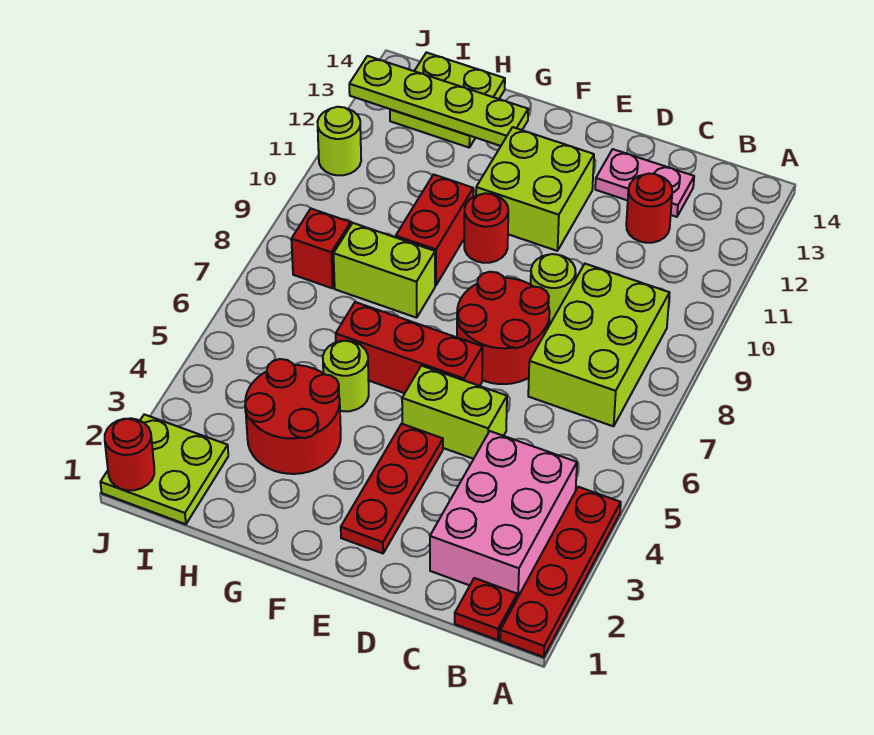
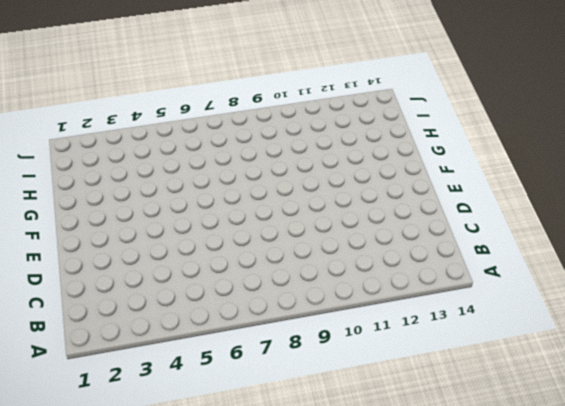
none -> red 1x4 plate [500,487,621,657]
none -> red 1x1 plate [455,578,517,640]
none -> pink 2x3 brick [430,431,577,598]

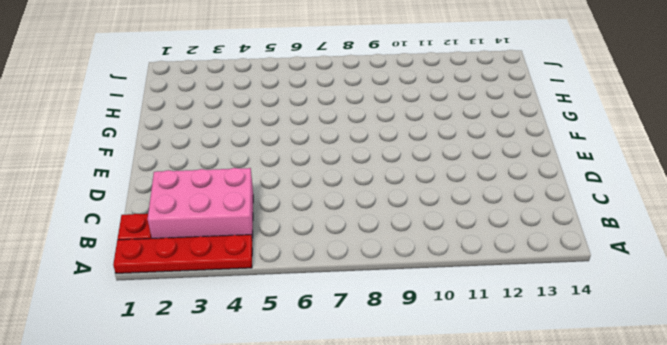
none -> lime 2x3 brick [528,264,669,426]
none -> red 1x1 round brick [626,174,672,243]
none -> pink 1x2 plate [595,149,694,217]

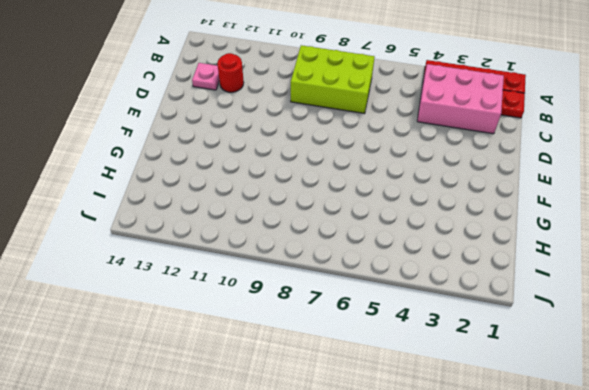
pink 1x1 plate [192,63,219,90] -> pink 1x2 plate [595,149,694,217]
none -> lime 1x2 brick [402,366,507,459]
none -> red 2x2 round brick [457,272,550,384]
none -> lime 1x1 round brick [531,254,576,324]

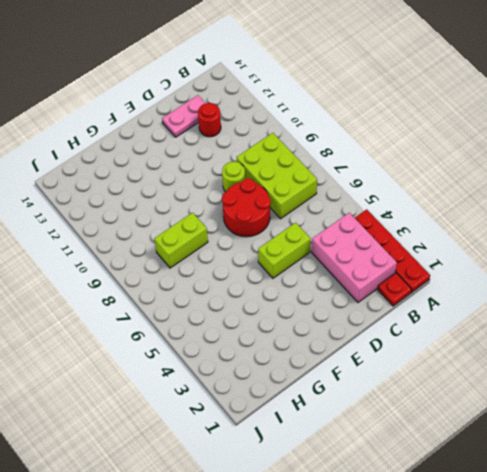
none -> red 1x3 plate [341,424,443,553]
none -> red 1x3 brick [336,302,483,393]
none -> lime 2x2 brick [476,127,594,251]

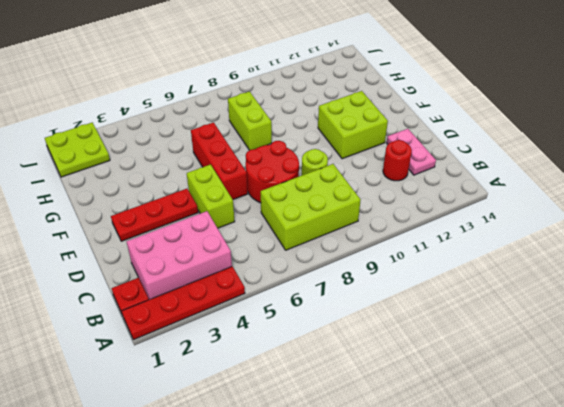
none -> red 1x1 round brick [464,193,508,263]
none -> red 2x2 round brick [245,359,341,474]
none -> lime 1x1 round brick [323,341,369,411]

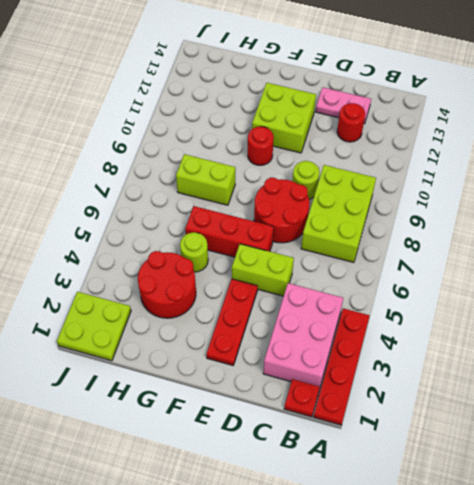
none -> red 1x2 brick [396,175,473,285]
none -> lime 2x2 plate [390,52,505,147]
none -> red 1x1 brick [291,209,351,288]

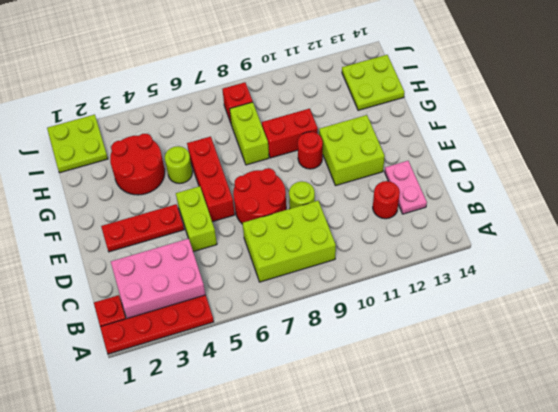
none -> lime 1x1 round brick [317,107,361,175]
none -> lime 1x4 plate [349,56,528,146]
none -> red 1x1 round brick [105,418,154,490]

